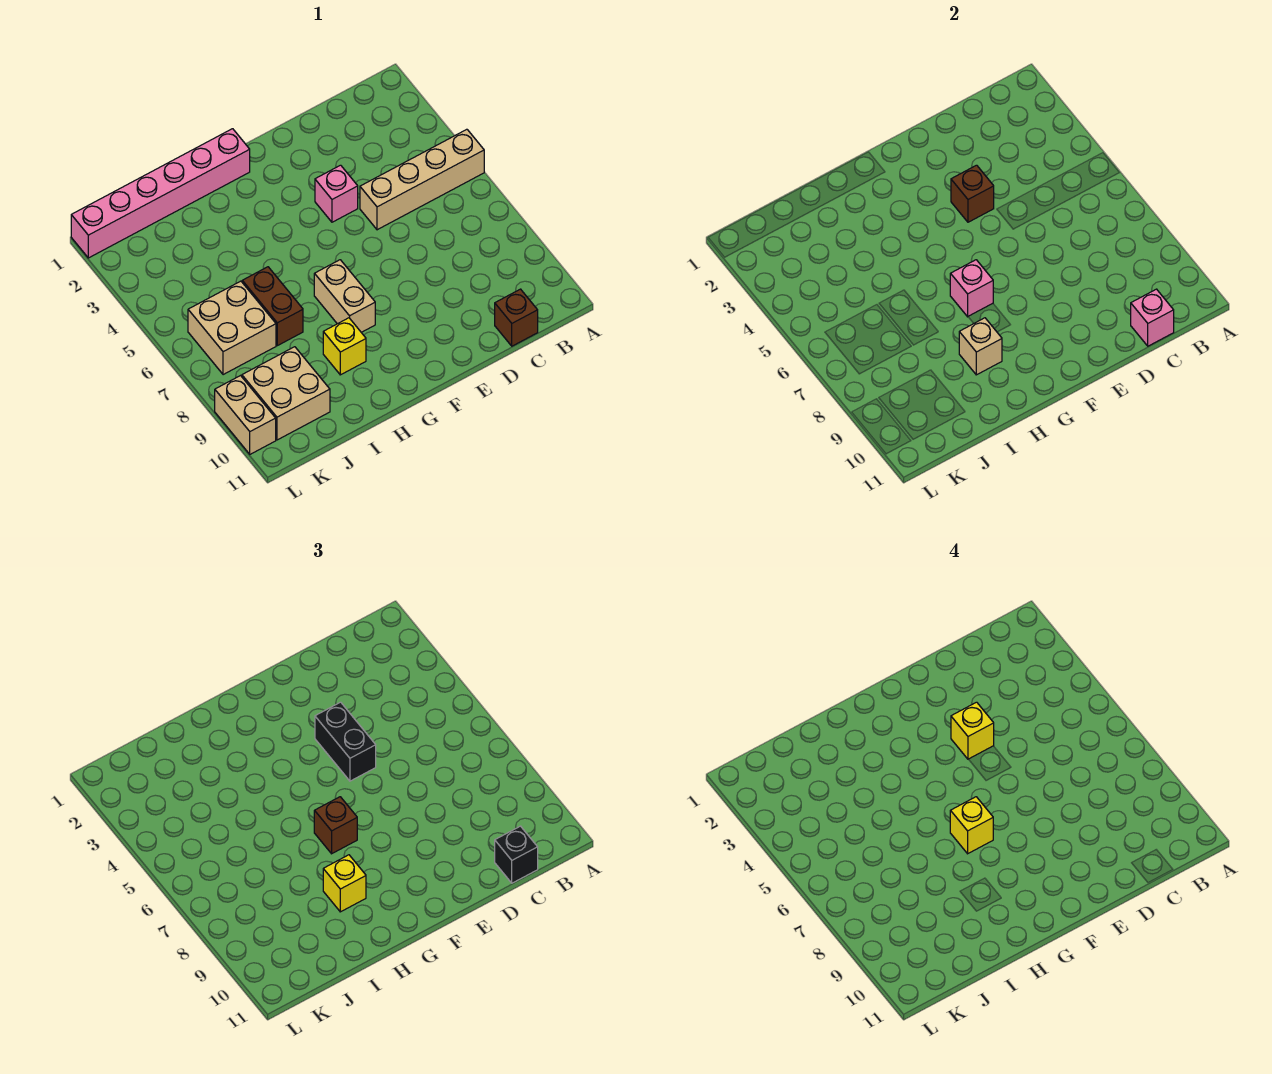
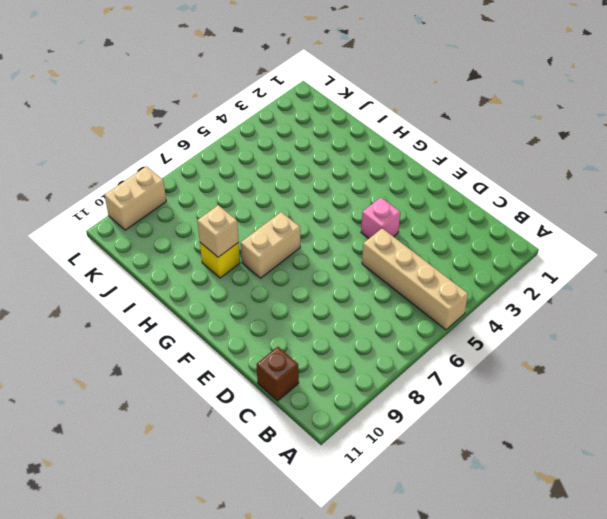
none -> pink 1x6 brick [71,129,250,258]
none -> brown 1x2 brick [242,267,303,346]
none -> tan 2x2 brick [188,281,276,375]

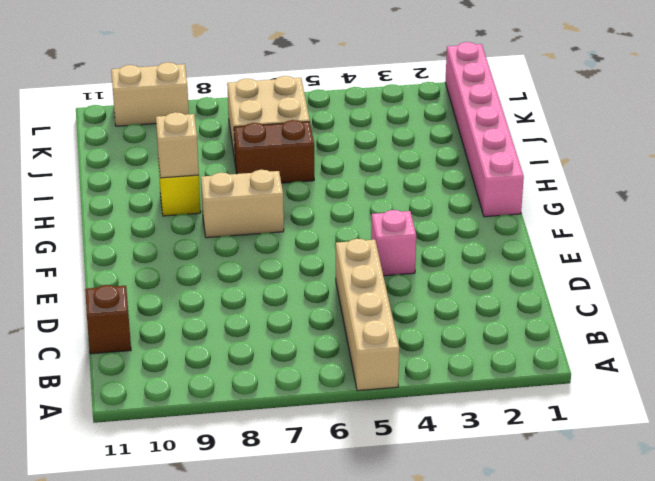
none -> tan 2x2 brick [242,347,330,440]
none -> pink 1x1 brick [1131,289,1174,346]
none -> brown 1x1 brick [951,165,994,222]

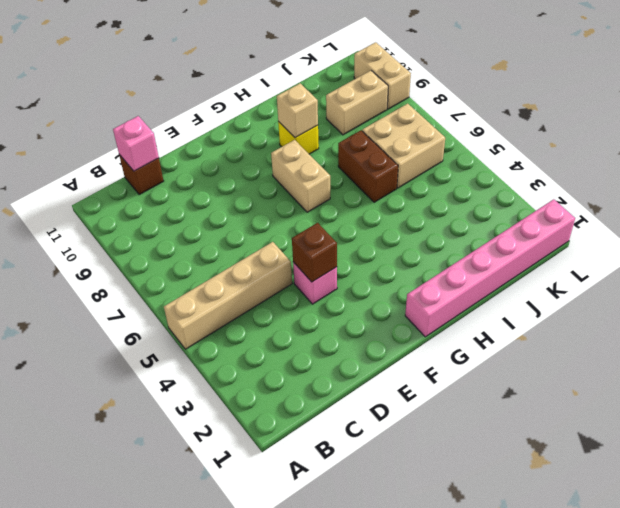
tan 1x2 brick [326,71,388,135] -> tan 2x2 brick [242,347,330,440]
none -> pink 1x1 brick [950,260,993,317]
none -> black 1x1 brick [495,826,538,883]
none -> black 1x2 brick [315,702,376,781]

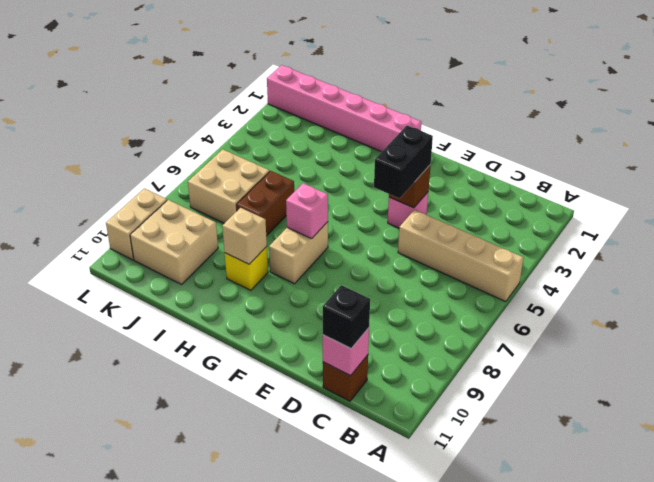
none -> brown 1x1 brick [314,797,357,854]
none -> yellow 1x1 brick [323,855,366,912]
none -> yellow 1x1 brick [951,702,994,759]

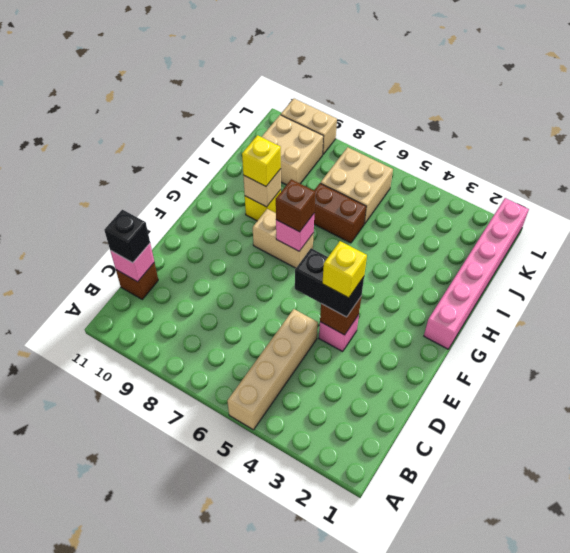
none -> yellow 1x1 brick [950,797,993,854]

